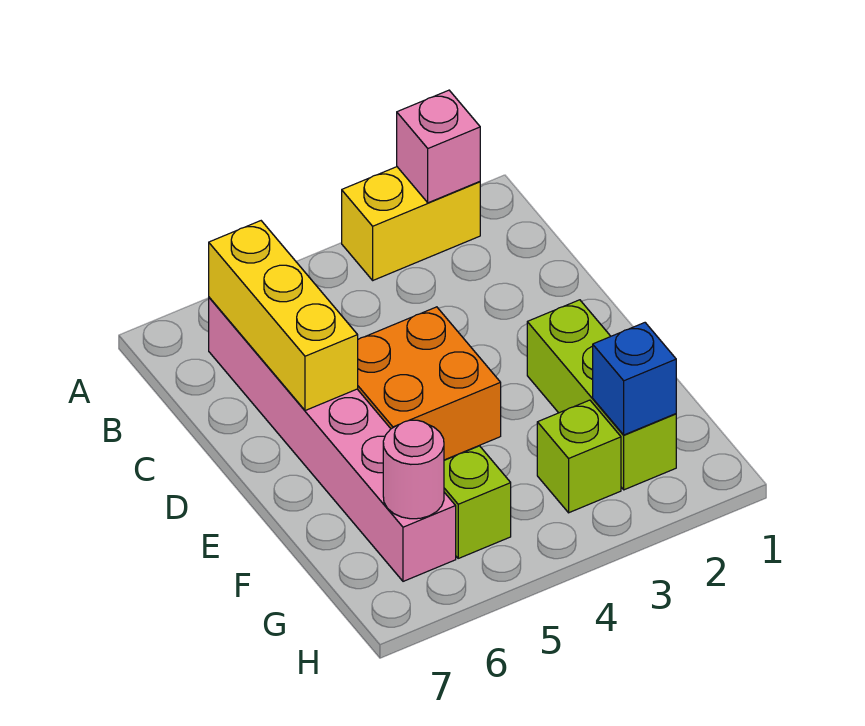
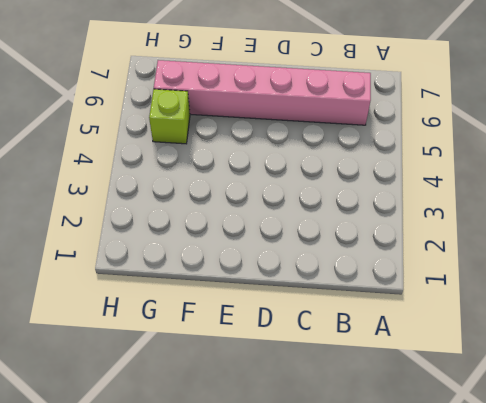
none -> yellow 1x2 brick [342,167,480,280]
none -> orange 2x2 brick [358,307,501,460]

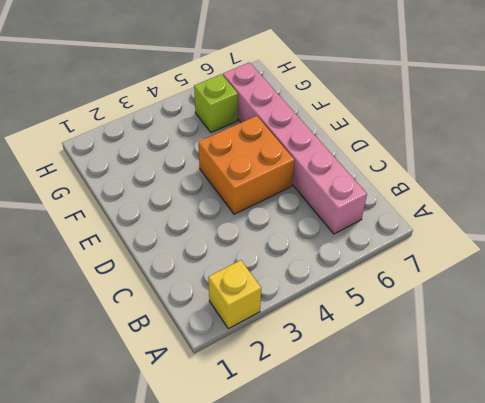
yellow 1x1 brick [208,260,261,329] -> yellow 1x2 brick [342,167,480,280]
none -> lime 1x3 brick [527,300,676,490]
none -> lime 1x1 brick [537,400,621,513]

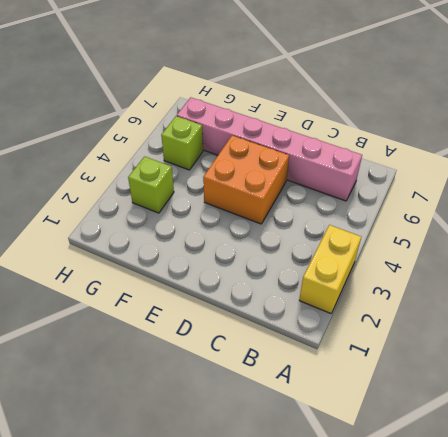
none -> lime 1x3 brick [527,300,676,490]
none -> pink 1x1 brick [397,90,480,203]

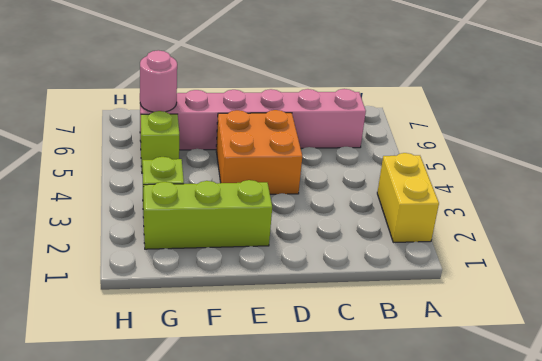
none -> pink 1x1 brick [397,90,480,203]
none -> yellow 1x3 brick [209,221,358,411]

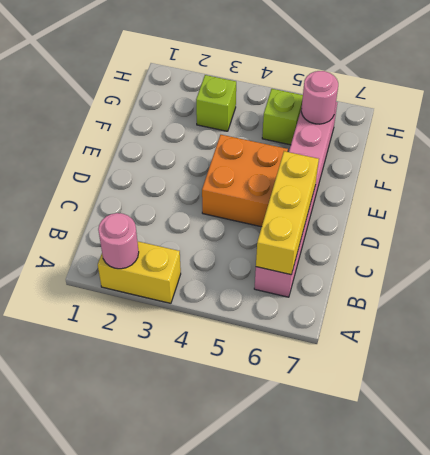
pink 1x1 round brick [98,213,139,269] -> pink 1x1 brick [397,90,480,203]
none -> lime 1x3 brick [527,300,676,490]
none -> blue 1x1 brick [593,323,676,435]

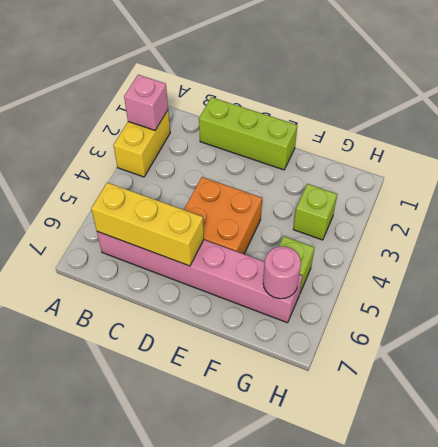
lime 1x3 brick [199,97,297,170] -> lime 1x3 brick moved to [527,300,676,490]
none -> blue 1x1 brick [593,323,676,435]

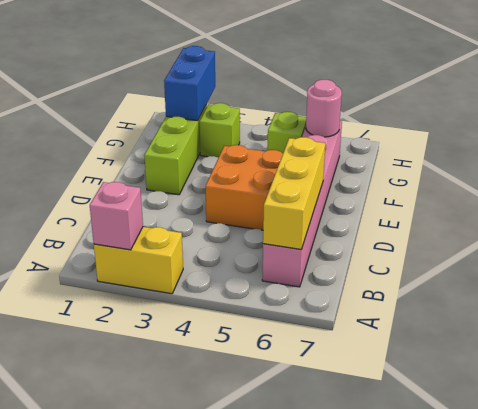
blue 1x2 brick [164,46,215,121] -> blue 1x1 brick [593,323,676,435]

